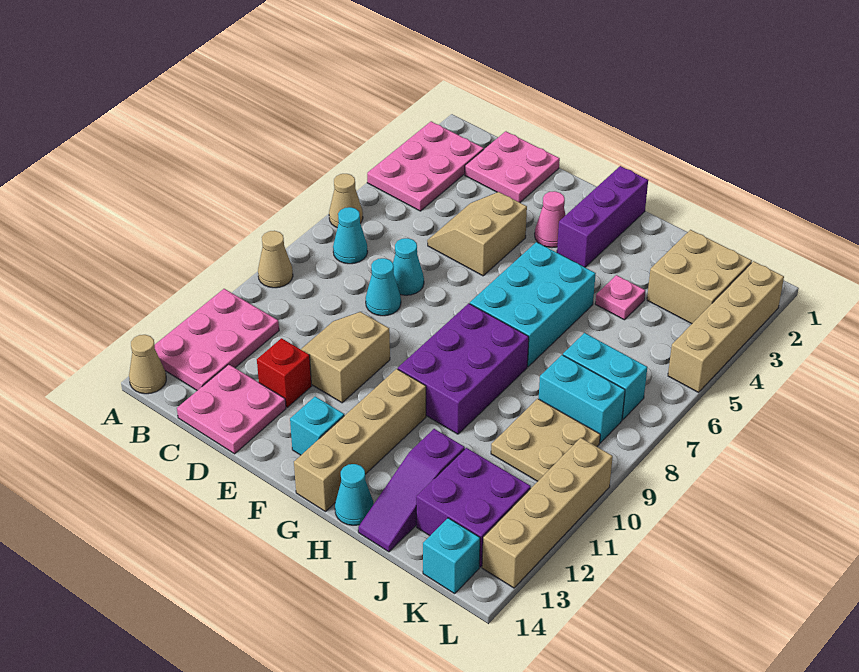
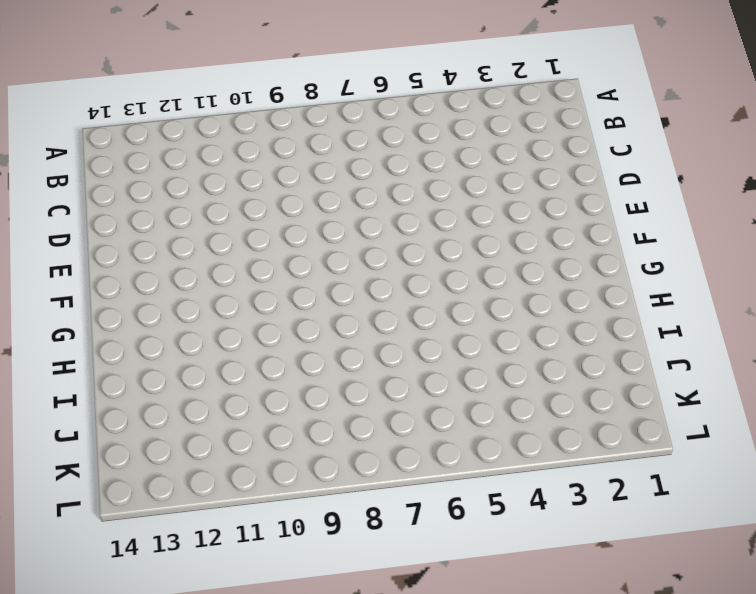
none -> pink 2x3 plate [367,121,484,211]
none -> tan 1x1 cone [329,174,363,228]
none -> tan 1x1 cone [258,231,293,288]
none -> pink 2x3 plate [155,289,279,390]

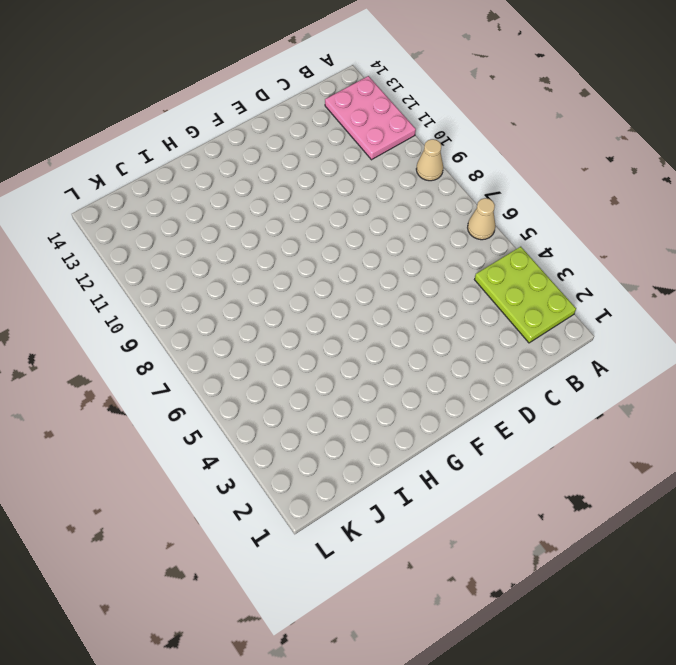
lime 2x3 plate [475,247,576,343] -> pink 2x3 plate [367,121,484,211]
none -> tan 1x1 cone [129,335,166,394]
none -> cyan 1x1 cone [333,207,368,264]
none -> pink 2x2 plate [465,131,560,203]
none -> pink 2x2 plate [177,364,286,454]

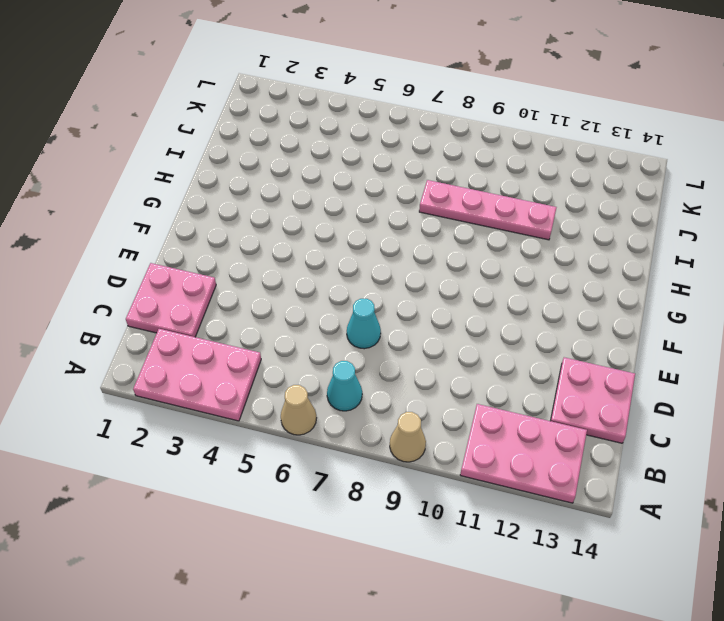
pink 1x4 plate [419,180,557,240] -> none
none -> tan 1x1 cone [129,335,166,394]
none -> tan 2x2 slope [427,192,527,276]
none -> cyan 1x1 cone [366,258,401,316]
none -> tan 2x2 slope [301,312,390,403]

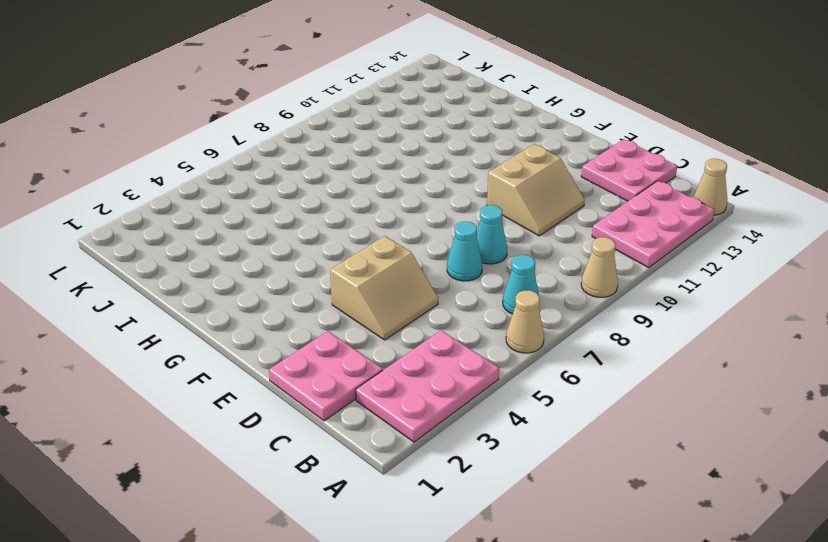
none -> red 1x1 brick [257,338,311,407]
none -> pink 1x1 cone [535,191,565,248]
none -> cyan 1x1 brick [290,397,344,455]
none -> purple 1x3 brick [557,166,648,267]

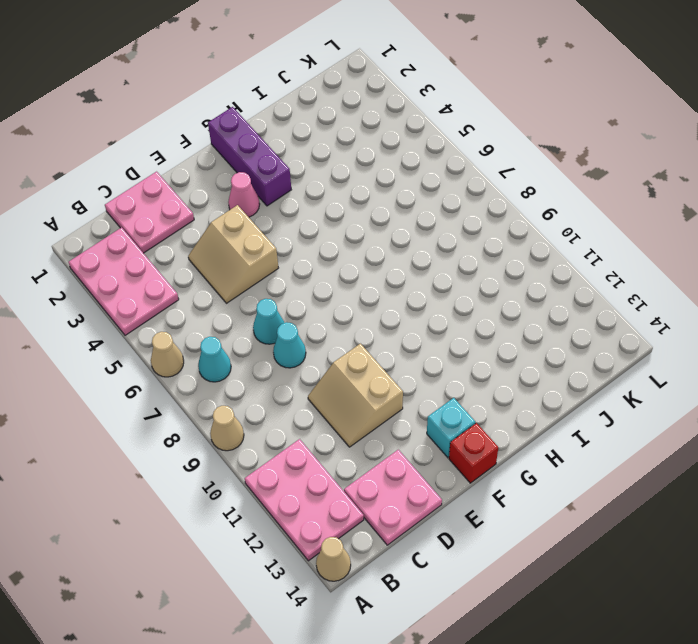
red 1x1 brick [449,423,498,483] -> red 1x1 brick moved to [257,338,311,407]
none -> cyan 2x3 brick [469,242,596,367]
none -> purple 2x3 brick [398,303,529,434]
none -> tan 1x4 brick [294,369,426,512]
none -> cyan 1x1 cone [335,464,374,525]

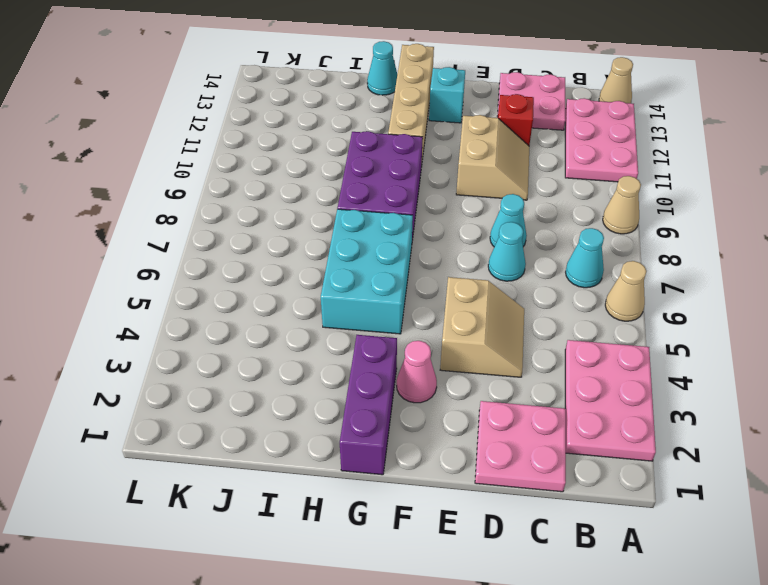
none -> pink 1x1 plate [595,275,645,320]
none -> purple 1x3 slope [358,429,465,552]
none -> tan 2x2 brick [647,230,752,324]
none -> cyan 1x2 brick [563,333,647,420]

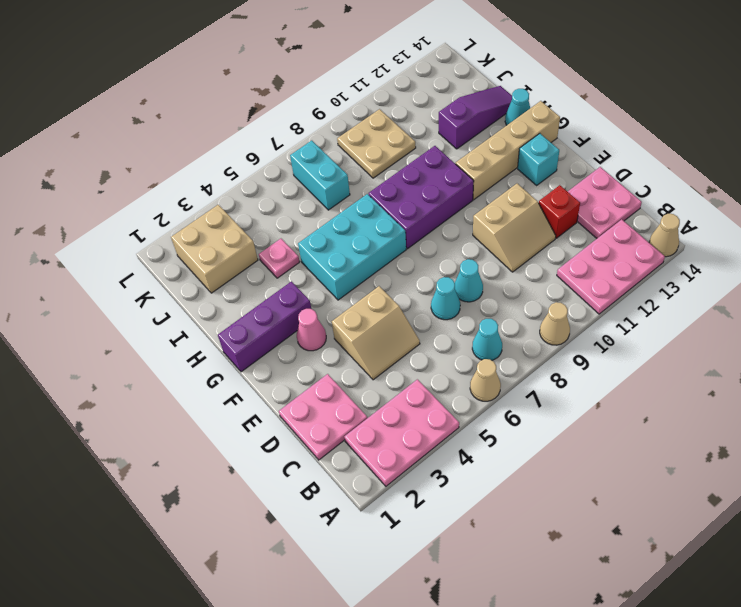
none -> cyan 1x2 brick [539,355,625,443]
none -> purple 2x2 brick [416,448,531,567]
none -> cyan 1x1 brick [423,518,480,594]
none -> tan 1x4 brick [668,261,784,392]

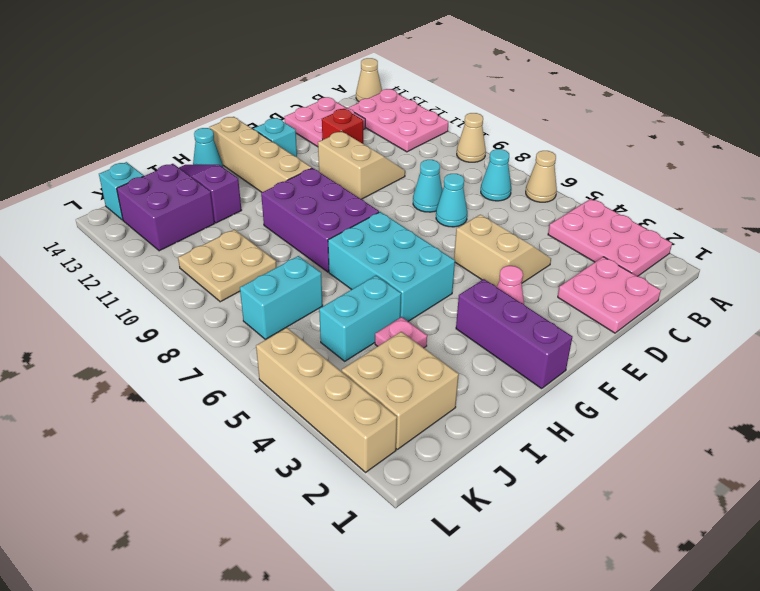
cyan 1x2 brick [319,276,401,361] -> cyan 1x2 brick moved to [539,355,625,443]
none -> tan 1x4 brick [482,438,613,588]

